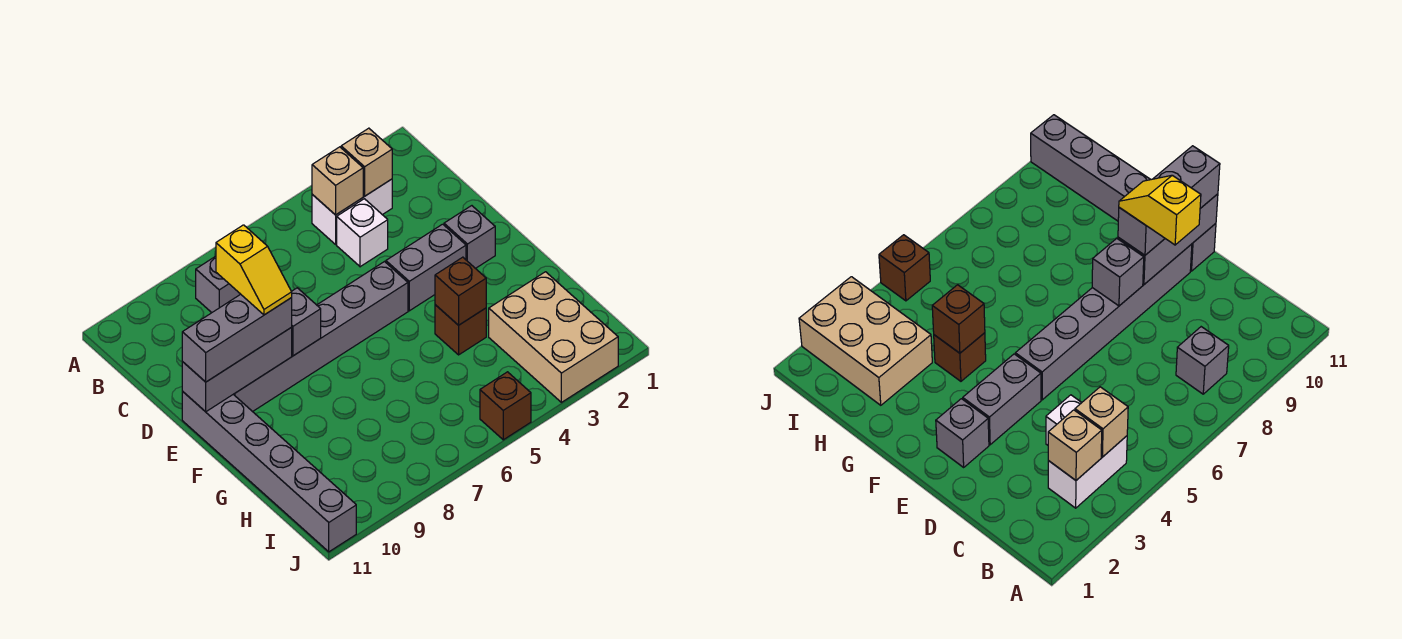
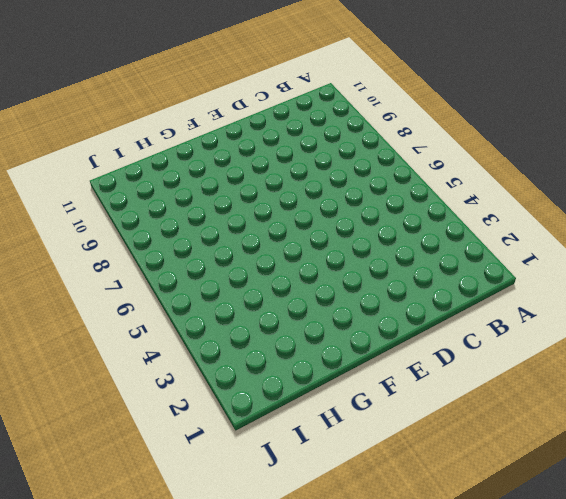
none -> white 1x2 brick [312,179,392,244]
none -> grey 1x1 brick [196,256,240,313]
none -> white 1x1 brick [337,199,388,267]

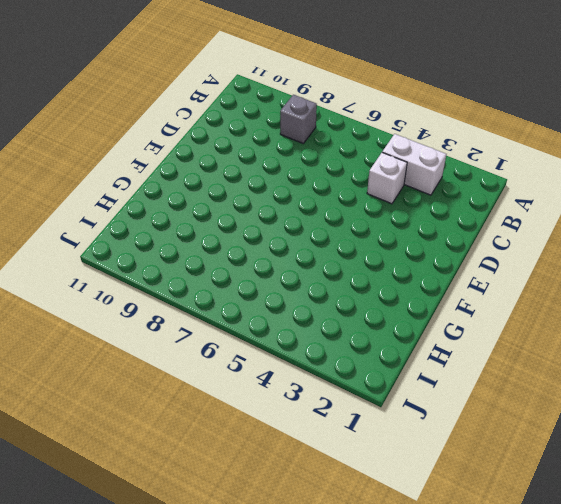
none -> grey 1x1 brick [444,206,495,269]
none -> grey 1x2 brick [386,224,466,311]
none -> grey 1x6 brick [233,262,408,412]

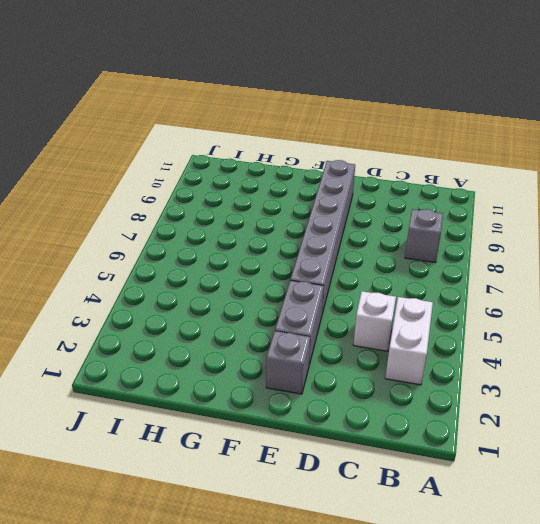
none -> grey 1x6 brick [182,391,356,552]
none -> brown 1x1 brick [435,305,486,355]
none -> tan 2x3 brick [489,272,618,402]

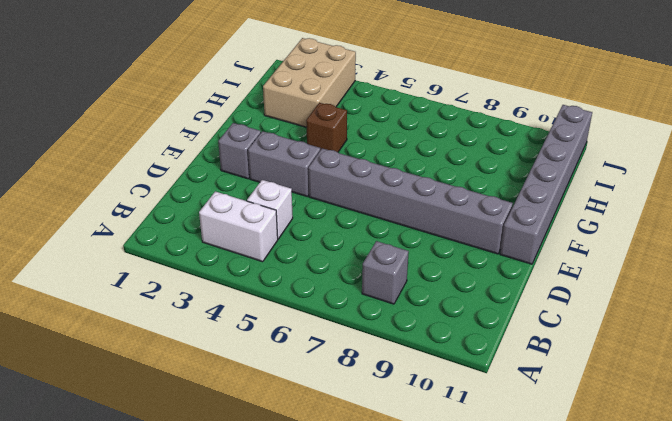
none -> brown 1x1 brick [480,372,531,440]
none -> tan 1x1 brick [341,128,392,196]
none -> tan 1x1 brick [312,147,363,215]

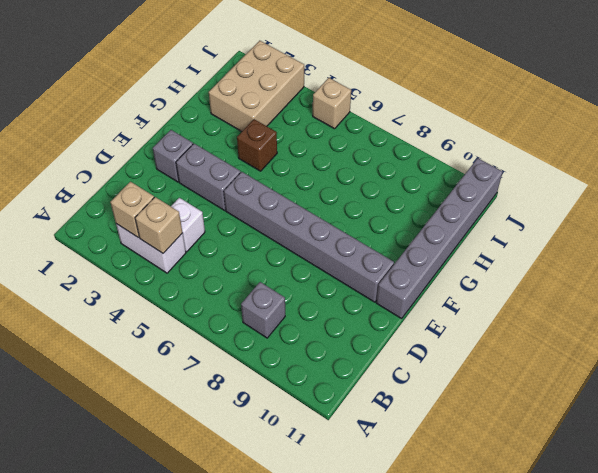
tan 1x1 brick [313,78,351,129] -> brown 1x1 brick [480,372,531,440]
none -> grey 1x1 brick [291,288,321,356]
none -> grey 1x3 brick [182,328,292,412]
none -> brown 1x1 brick [435,257,486,325]

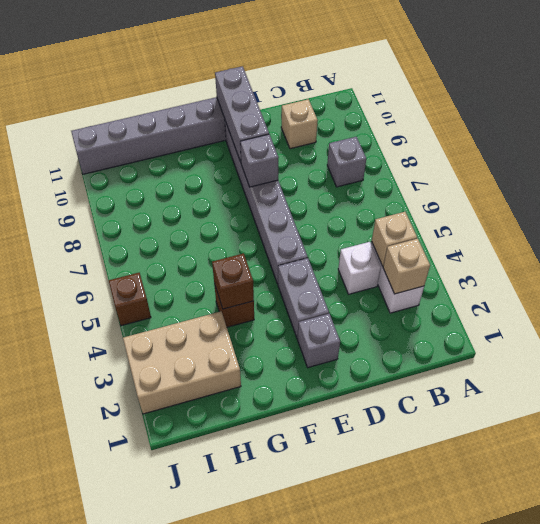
tan 1x1 brick [281,99,318,149] -> none
none -> grey 1x3 brick [182,294,292,382]
none -> yellow 1x2 slope [216,225,292,315]

